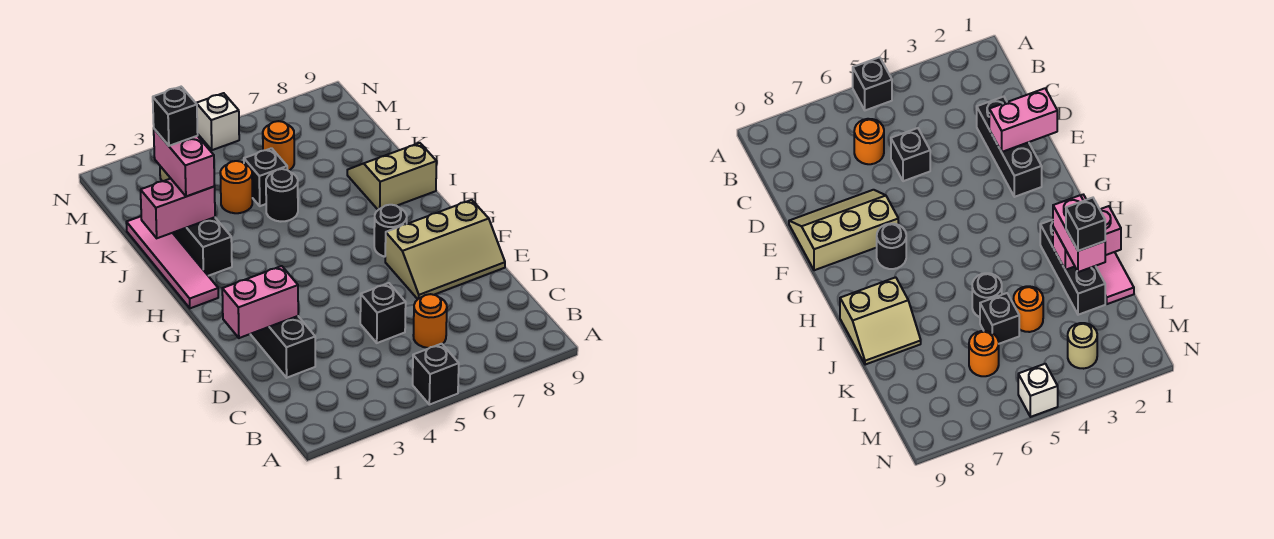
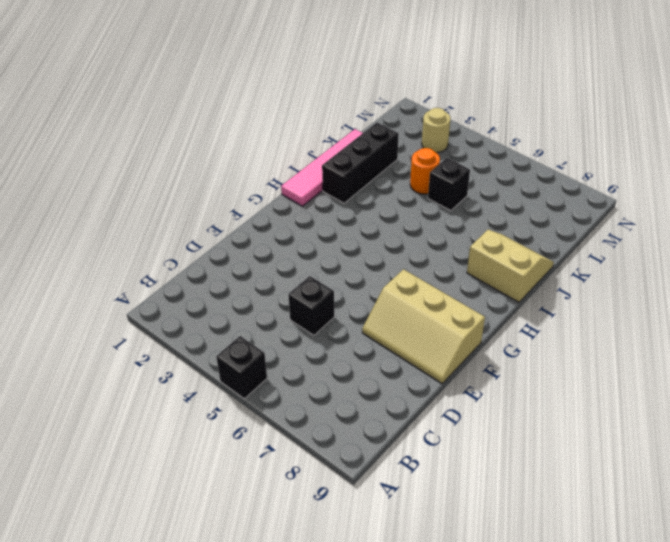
none -> orange 1x1 round brick [413,294,447,348]
none -> black 1x3 brick [251,316,315,378]
none -> black 1x1 round brick [374,205,407,257]

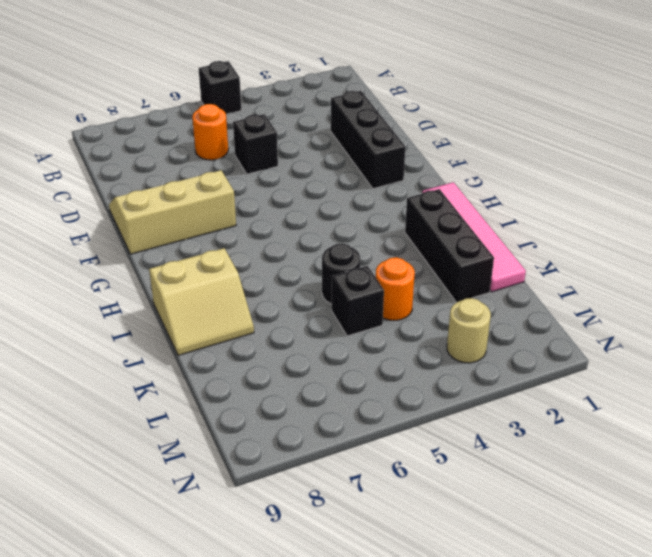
none -> black 1x1 round brick [374,205,407,257]
none -> orange 1x1 round brick [263,121,294,171]
none -> white 1x1 brick [196,93,239,150]

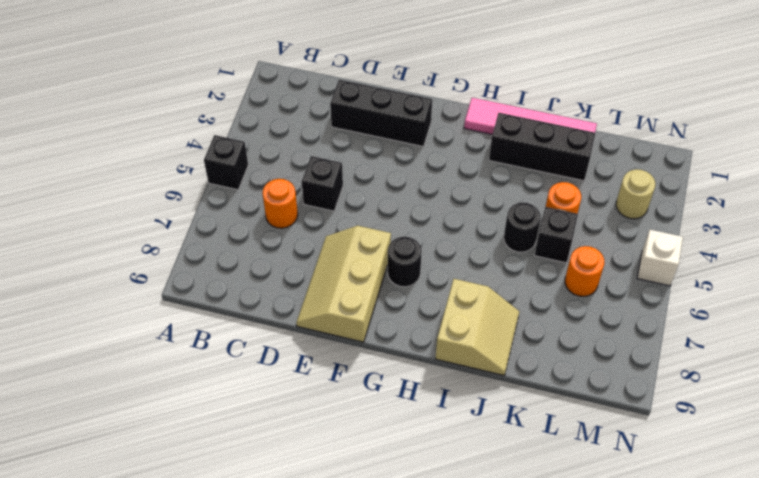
none -> pink 1x2 brick [222,266,298,338]
none -> pink 1x2 brick [141,179,215,238]
none -> pink 1x2 brick [154,129,215,196]

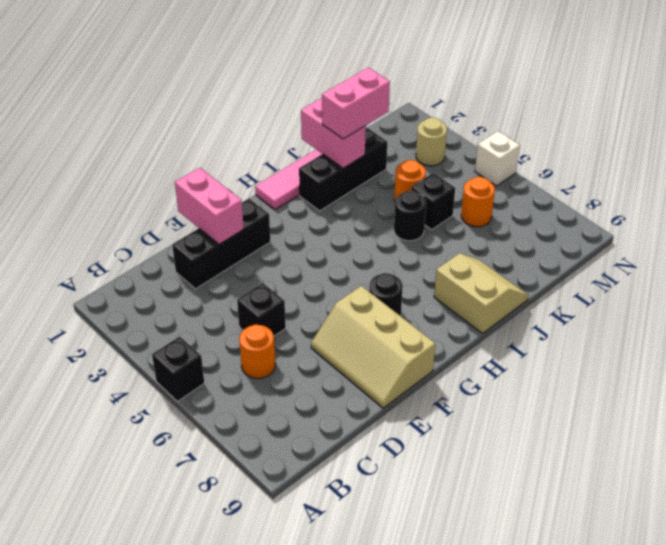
none -> black 1x1 brick [153,87,198,146]

